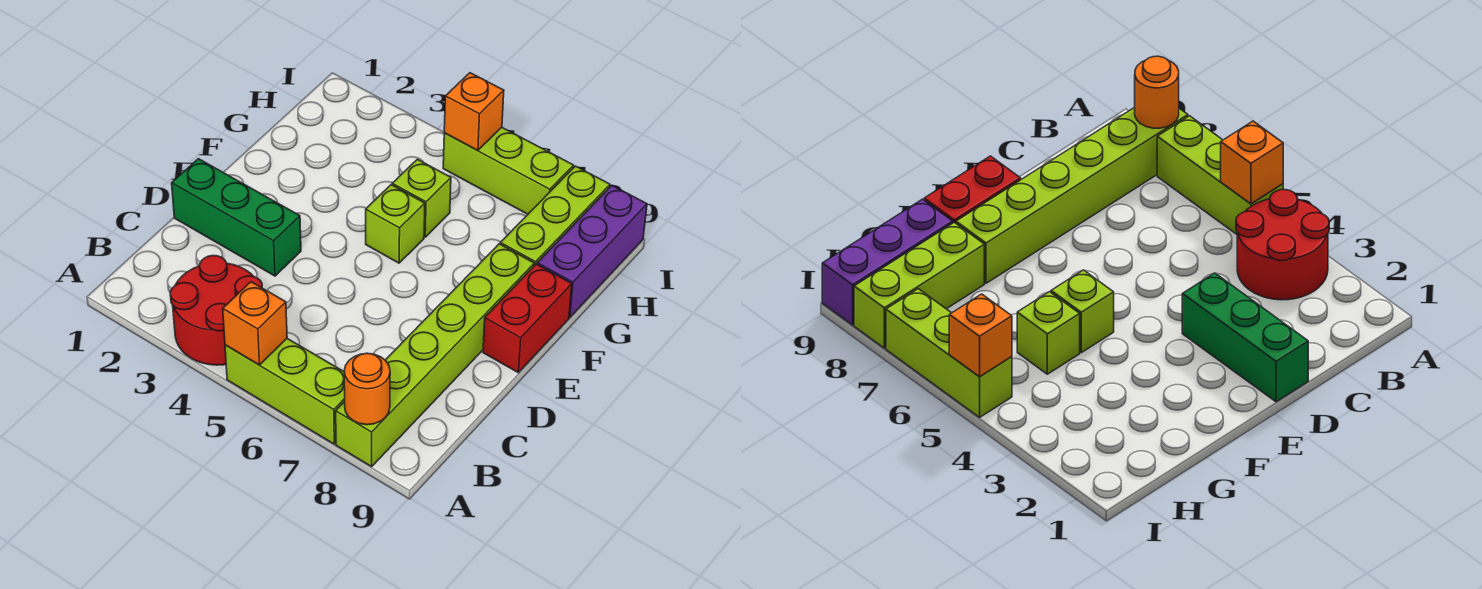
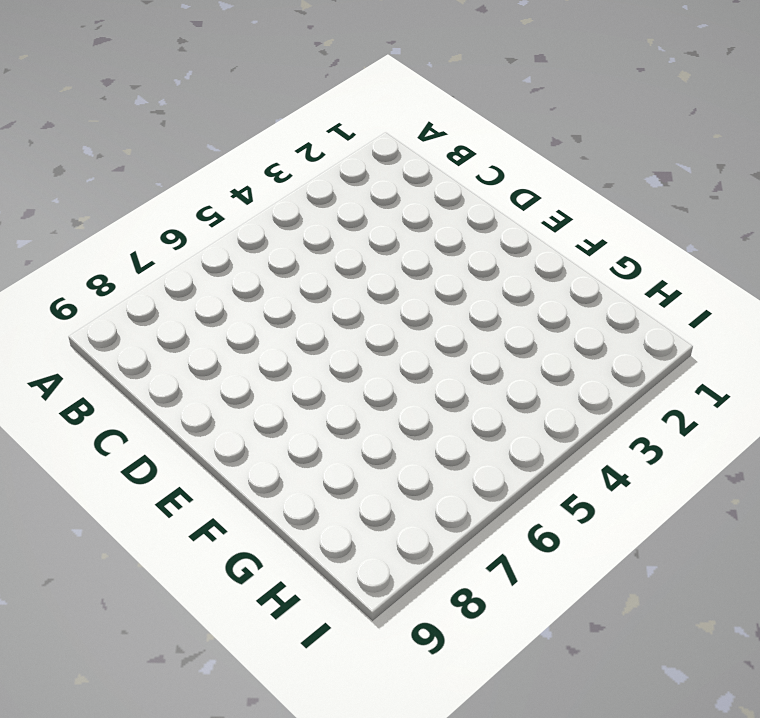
none -> red 2x2 round brick [170,256,262,365]
none -> lime 1x3 brick [225,339,345,444]
none -> lime 1x6 brick [336,244,534,467]

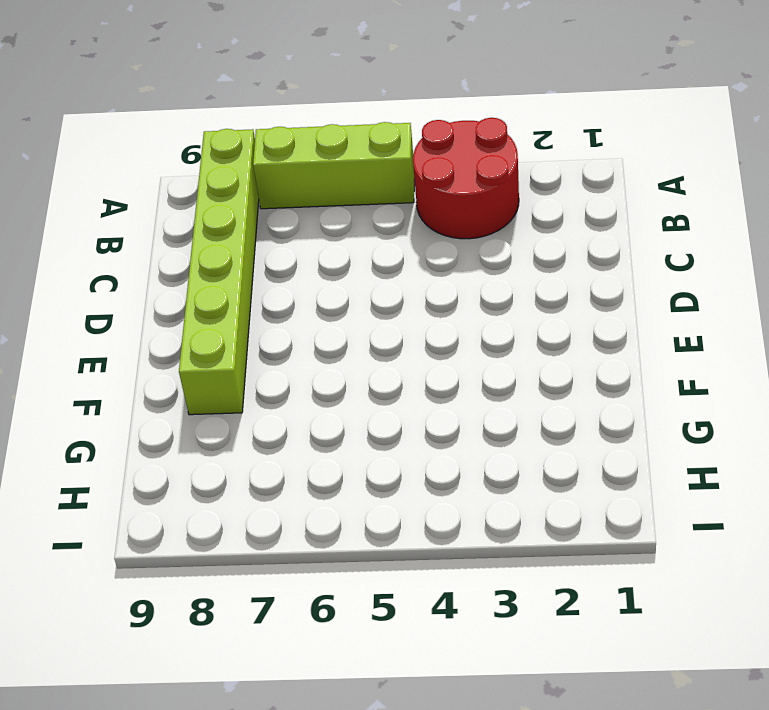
none -> green 1x3 brick [172,159,301,276]
none -> red 1x2 brick [483,264,572,373]
none -> lime 1x1 brick [366,185,425,263]

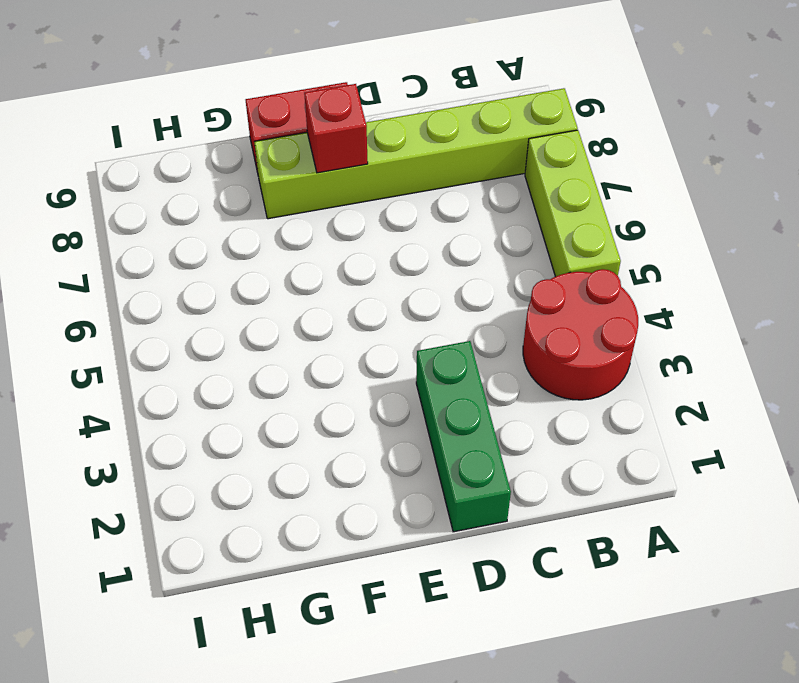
red 1x1 brick [304,84,368,173] -> none
none -> lime 1x1 brick [366,185,425,263]
none -> lime 1x1 brick [392,159,451,237]
none -> lime 1x3 brick [500,166,610,266]

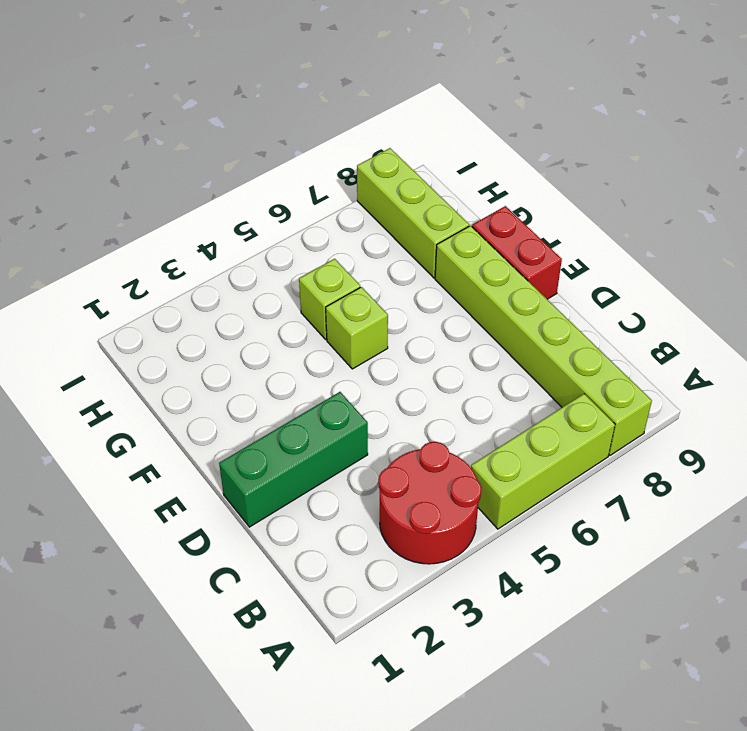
none -> purple 1x3 brick [537,186,647,317]
none -> lime 1x3 brick [443,127,574,214]
none -> orange 1x1 brick [223,282,287,365]

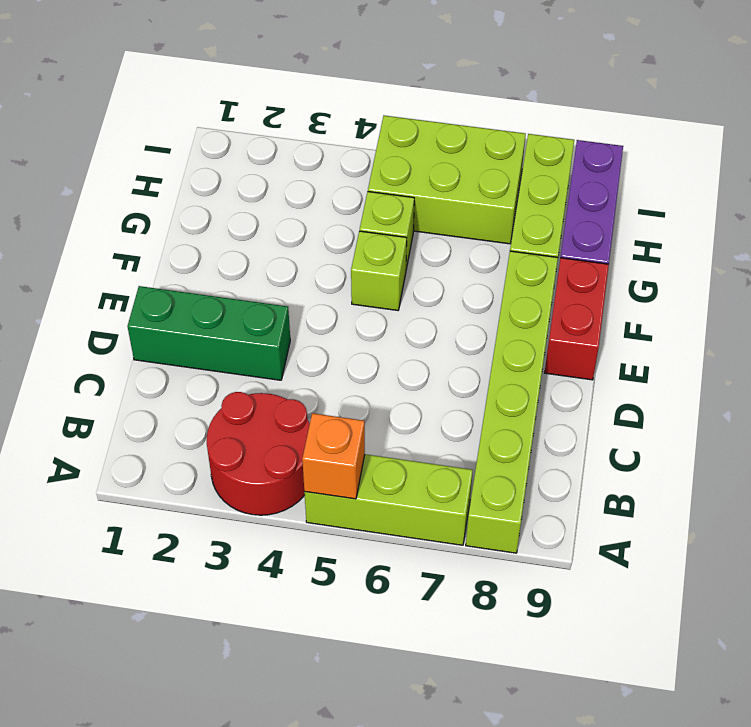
lime 2x3 brick [368,115,526,244] -> lime 1x3 brick [443,127,574,214]
none -> orange 1x1 round brick [344,353,390,425]
none -> orange 1x1 brick [444,73,504,151]

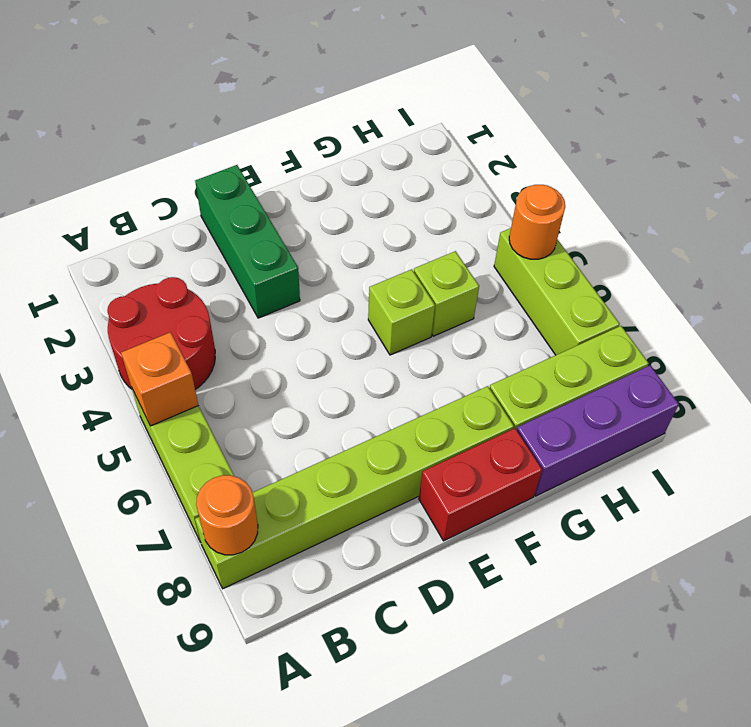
orange 1x1 round brick [509,185,565,259] -> orange 1x1 brick [444,73,504,151]

